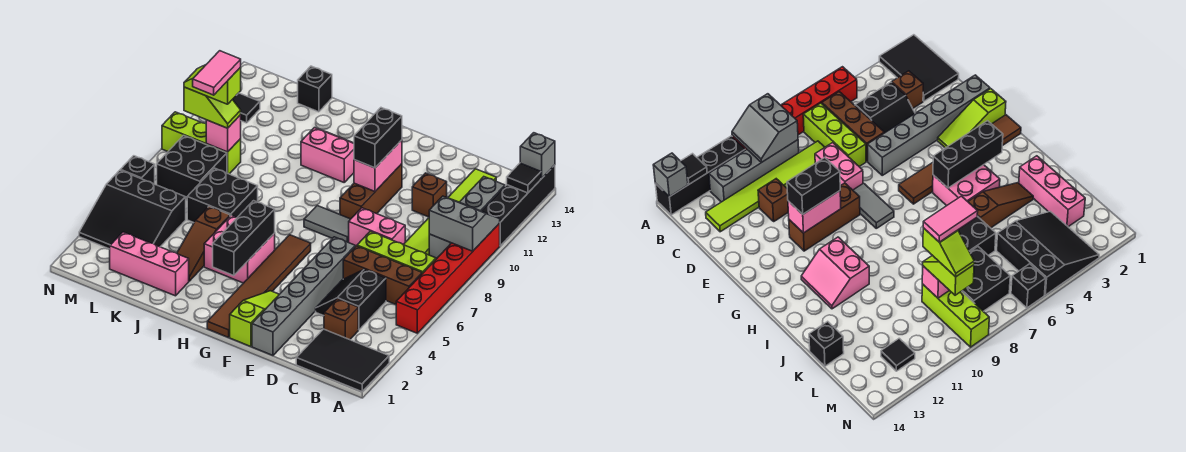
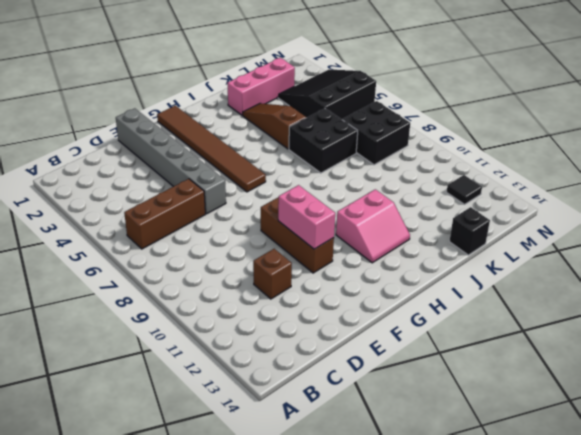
none -> black 2x3 tile [296,329,389,392]
none -> red 1x6 brick [396,224,500,333]
none -> black 1x4 brick [482,165,555,246]
none -> lime 1x3 brick [357,231,436,274]

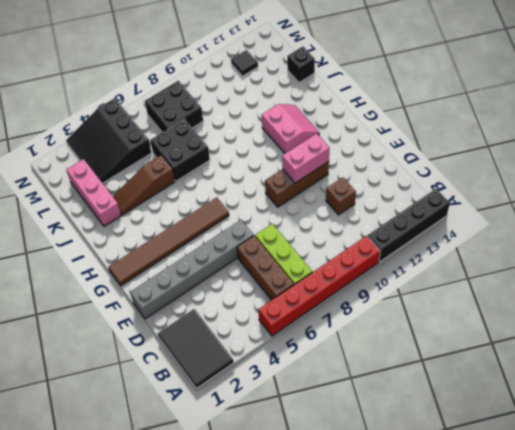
none -> grey 1x4 brick [429,177,505,259]
none -> brown 1x1 brick [324,299,358,340]
none -> black 2x2 slope [316,269,386,330]
none -> lime 1x6 tile [403,169,496,255]

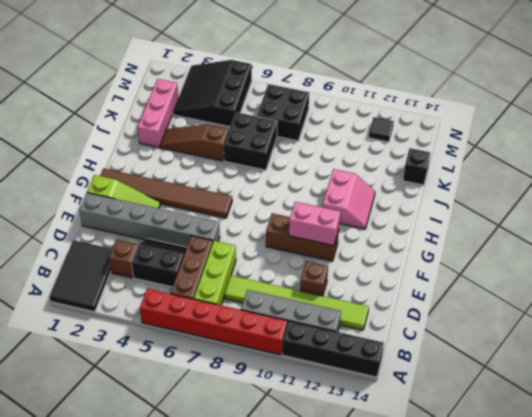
none -> pink 1x2 brick [349,208,405,247]
none -> grey 1x2 tile [304,206,350,243]
none -> pink 2x2 brick [204,215,275,283]
none -> lime 1x3 brick [162,112,241,174]

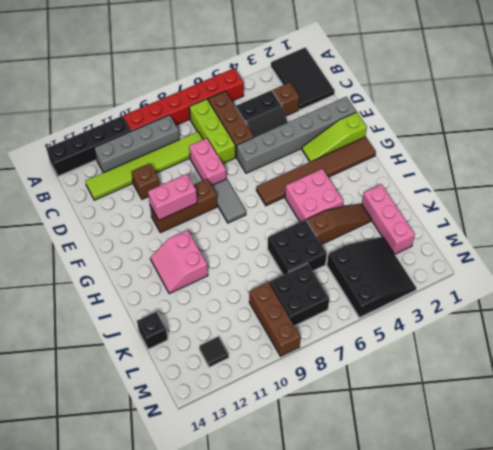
brown 1x3 brick [249,282,301,356] -> lime 1x3 brick [162,112,241,174]
none -> black 1x1 brick [121,156,155,184]
none -> grey 2x2 slope [429,196,500,251]
none -> black 1x1 tile [507,163,541,193]
none -> grey 1x1 brick [520,133,555,178]

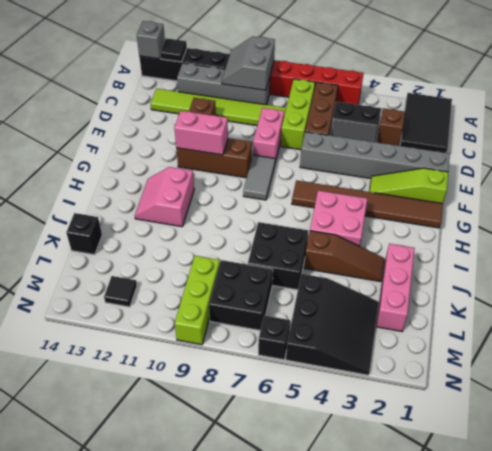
none -> black 1x3 brick [213,201,275,276]
none -> pink 1x1 brick [206,115,241,152]
none -> black 1x2 brick [354,108,402,168]
none -> lime 1x2 slope [184,87,241,128]

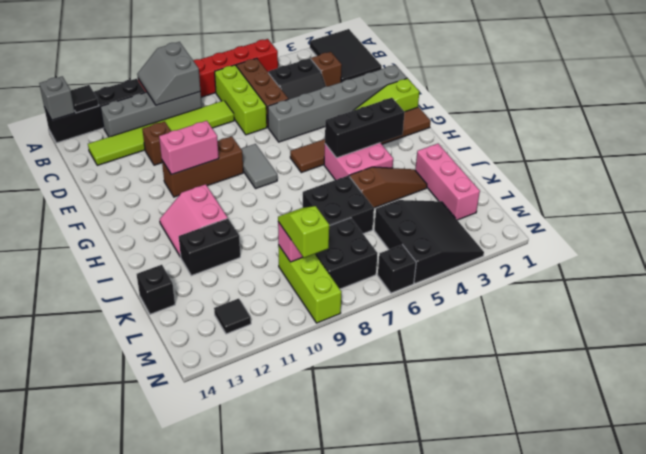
black 1x2 brick [179,219,240,276] -> black 1x2 brick moved to [354,108,402,168]
none -> pink 1x2 brick [349,208,405,247]
none -> lime 1x2 slope [184,65,241,104]
none -> pink 1x2 tile [193,51,241,95]

